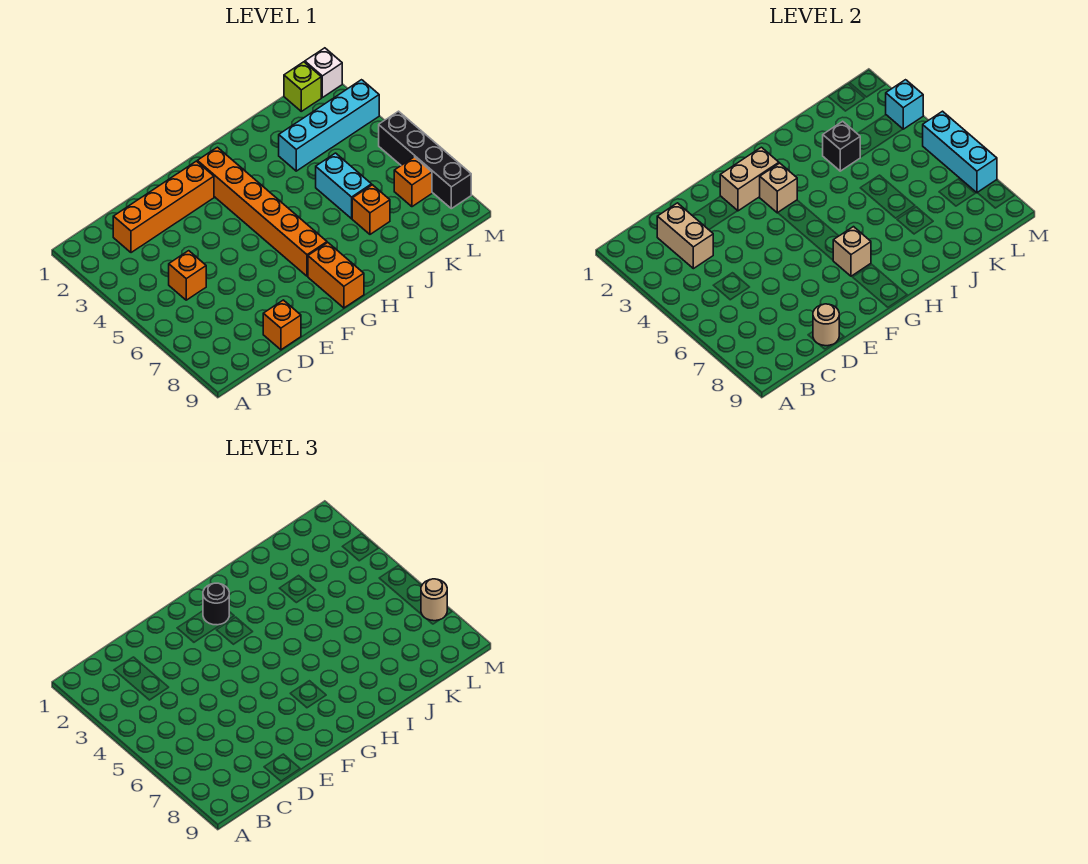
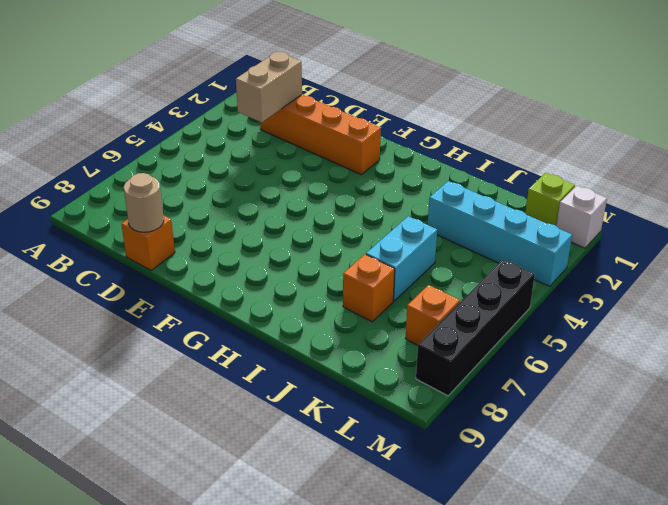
none -> orange 1x1 brick [169,251,206,300]
none -> orange 1x6 brick [197,147,327,276]
none -> orange 1x2 brick [308,243,364,308]

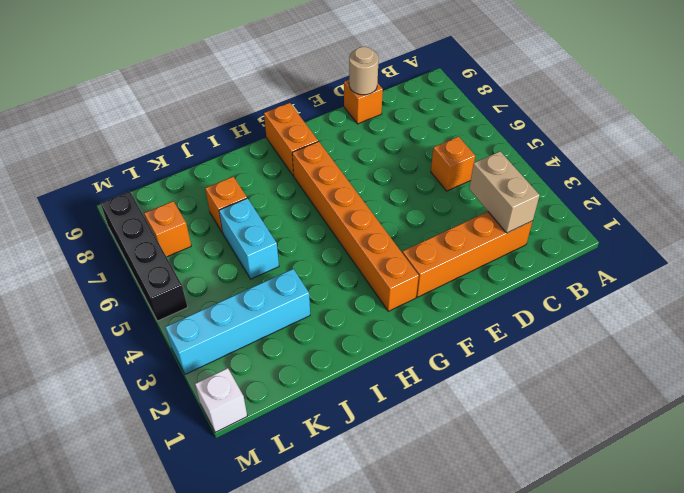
none -> lime 1x1 brick [284,62,321,111]
none -> tan 1x2 brick [720,147,779,211]
none -> tan 1x1 brick [760,163,797,213]

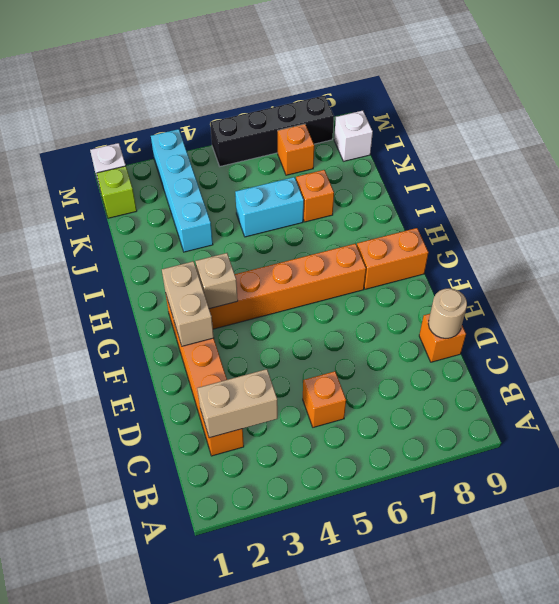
white 1x1 brick [334,111,373,161] -> none
none -> tan 1x1 brick [833,227,871,276]
none -> black 1x1 brick [823,121,860,171]
none -> cyan 1x1 brick [886,80,923,129]

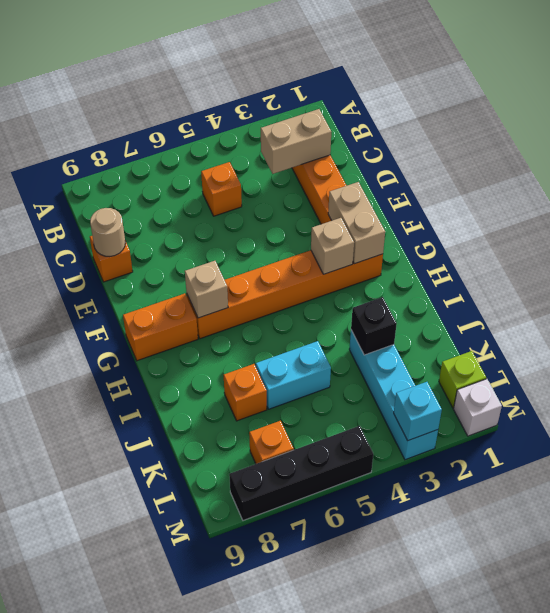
none -> cyan 1x3 brick [923,111,997,193]
none -> black 1x1 round brick [203,583,229,625]
none -> tan 1x1 round brick [421,579,447,621]

